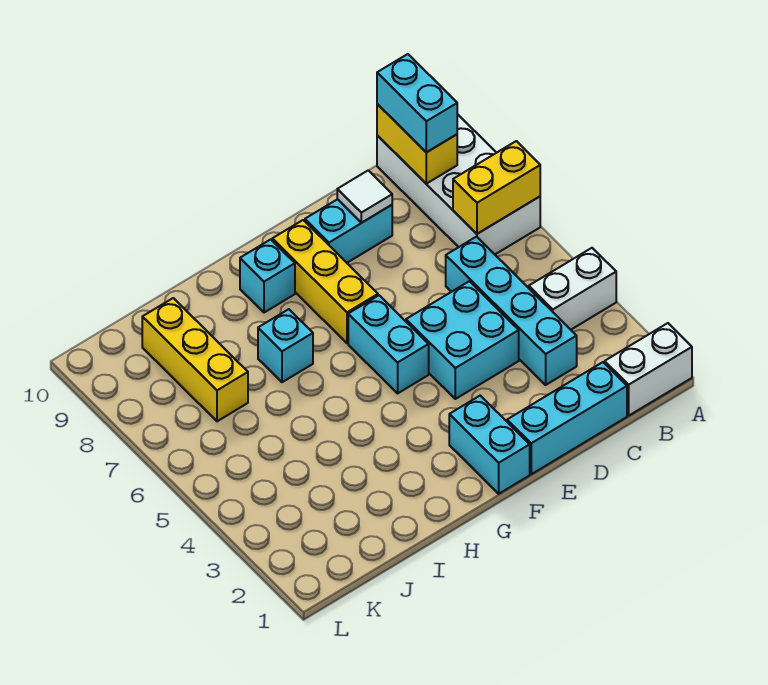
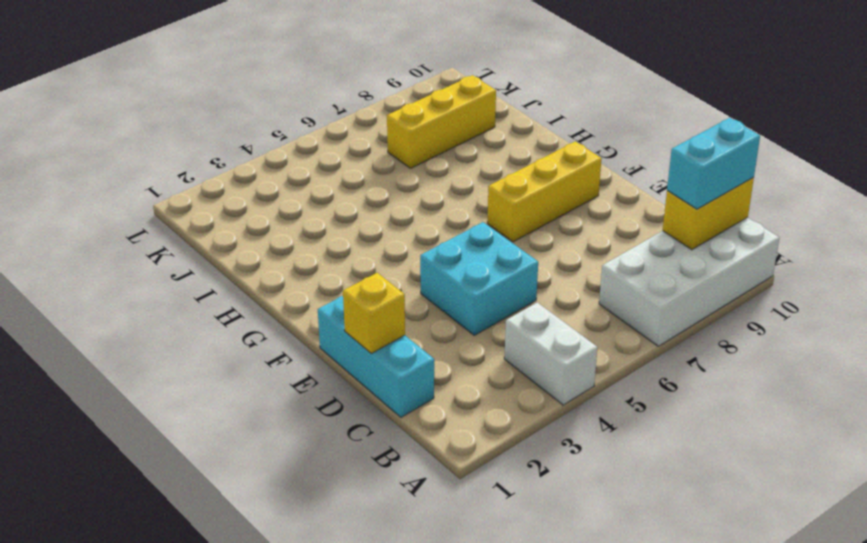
yellow 1x1 brick [343,273,405,353] -> none
none -> white 1x2 brick [605,323,692,416]
none -> cyan 1x4 brick [446,237,577,385]
none -> cyan 1x2 brick [305,199,392,263]

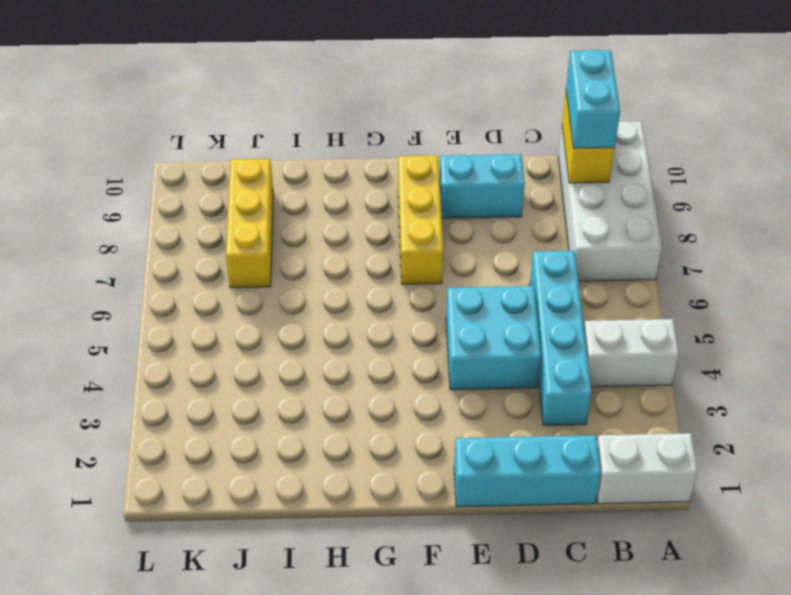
none -> cyan 1x2 brick [449,396,530,494]
none -> cyan 1x2 brick [348,295,429,393]
none -> cyan 1x1 brick [240,239,295,313]

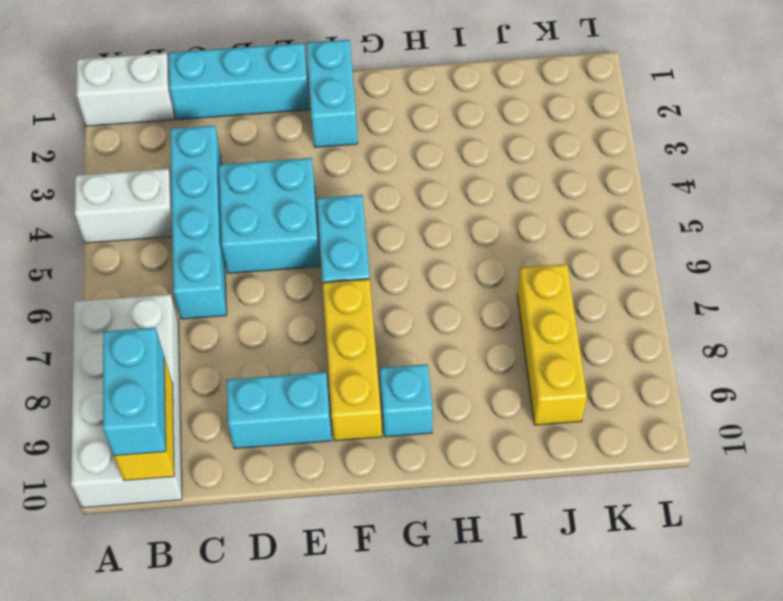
none -> cyan 1x1 brick [258,309,313,382]
none -> yellow 1x2 brick [453,141,540,234]
none -> white 1x1 tile [337,170,392,223]

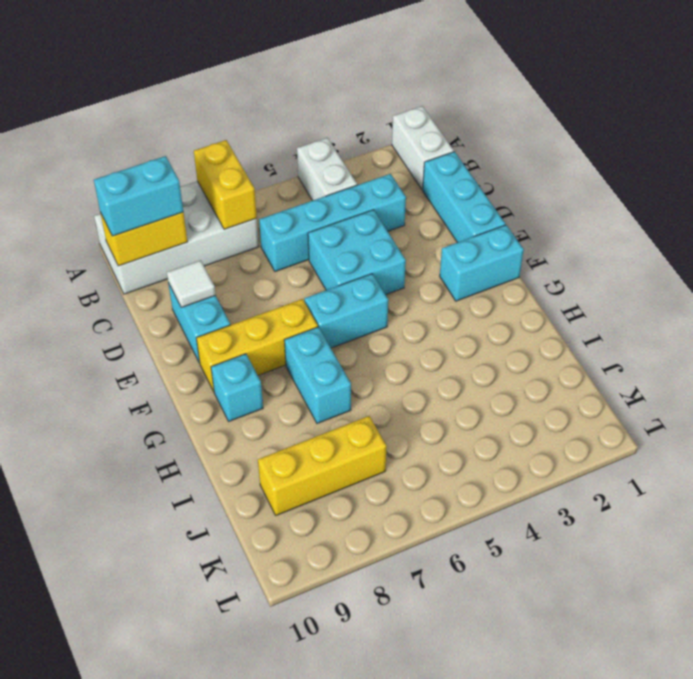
cyan 1x2 brick [284,327,351,423] -> cyan 1x1 brick [258,309,313,382]

